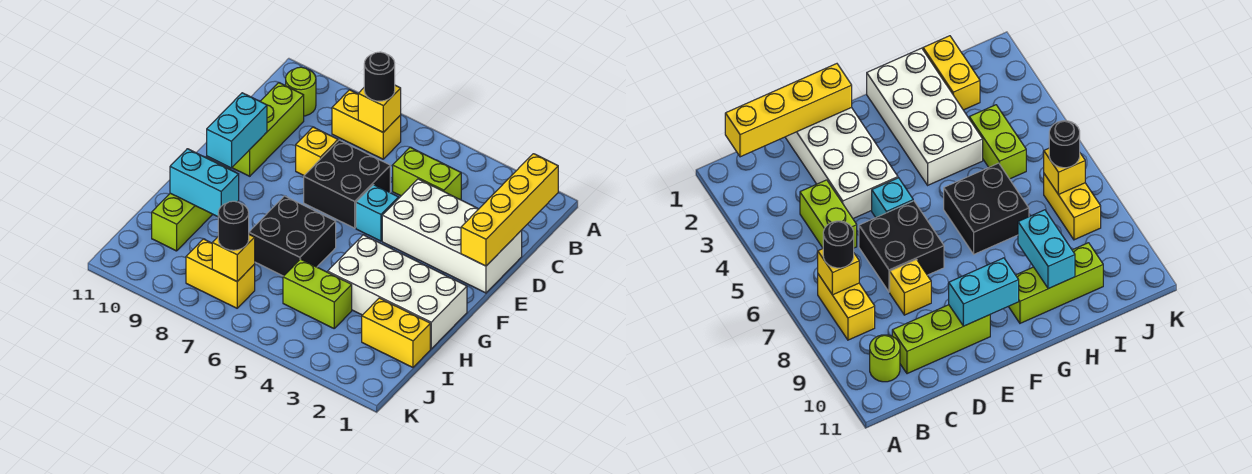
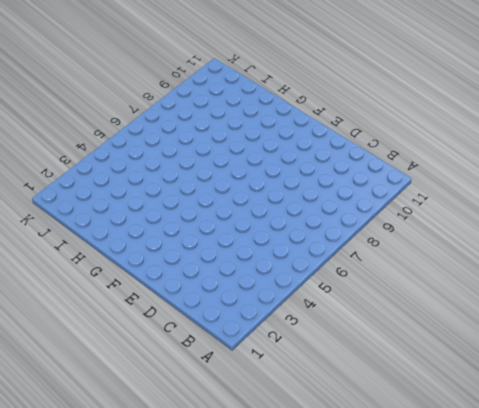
none -> yellow 1x2 brick [332,90,401,159]
none -> lime 1x1 round brick [286,67,316,116]
none -> lime 1x2 brick [393,147,461,200]

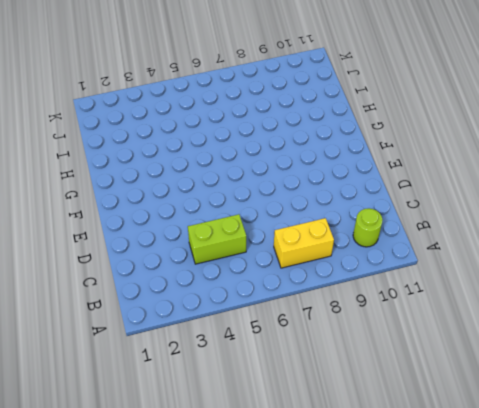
none -> lime 1x3 brick [232,83,304,176]
none -> white 2x4 brick [382,179,522,293]
none -> black 2x2 brick [304,140,390,228]

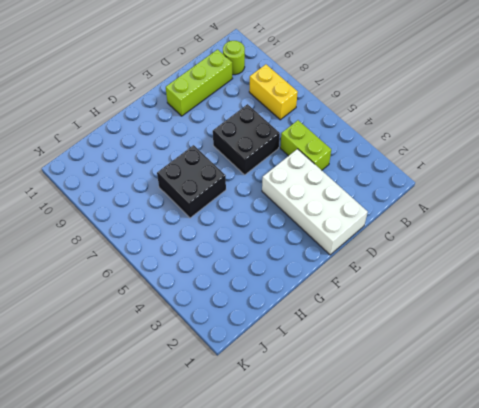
none -> yellow 1x1 brick [296,127,338,175]
none -> cyan 1x1 brick [356,185,398,241]
none -> white 2x4 brick [328,235,467,349]

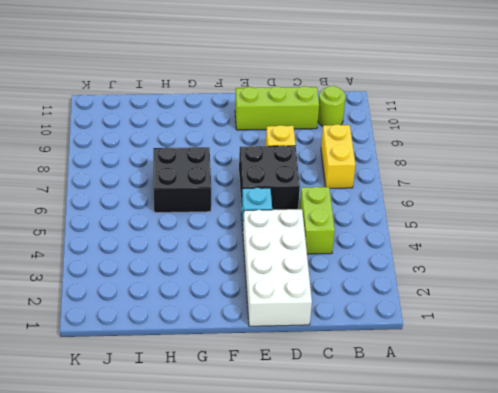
none -> white 2x4 brick [328,235,467,349]
none -> lime 1x3 brick [152,157,231,251]
none -> yellow 1x2 brick [362,298,430,367]

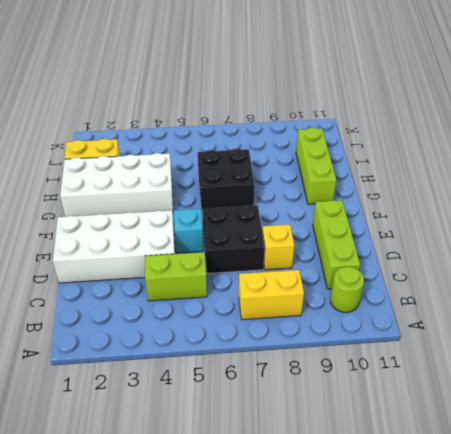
none -> lime 1x2 brick [283,259,352,328]
none -> yellow 1x2 brick [186,239,255,308]
none -> yellow 1x4 brick [461,154,558,266]

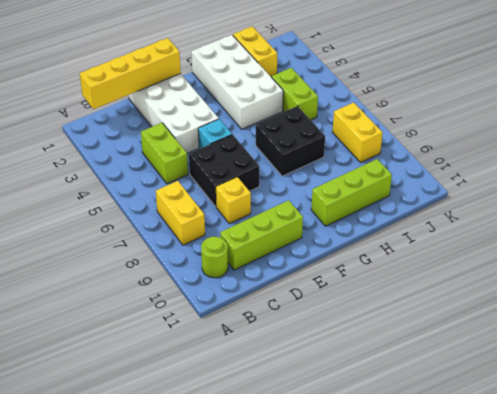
none -> yellow 1x1 brick [358,85,401,132]
none -> cyan 1x2 brick [207,93,267,168]
none -> cyan 1x2 brick [170,149,239,217]

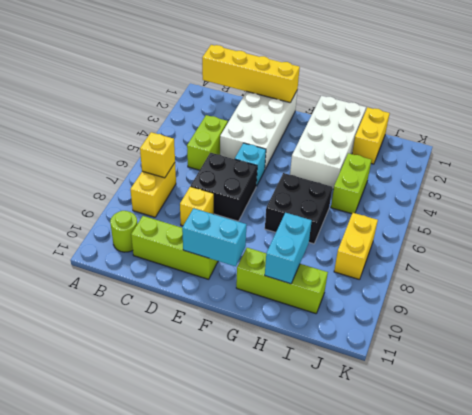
none -> yellow 1x1 brick [212,235,255,281]
none -> black 1x1 round brick [364,52,395,101]
none -> black 1x1 round brick [218,201,249,250]

